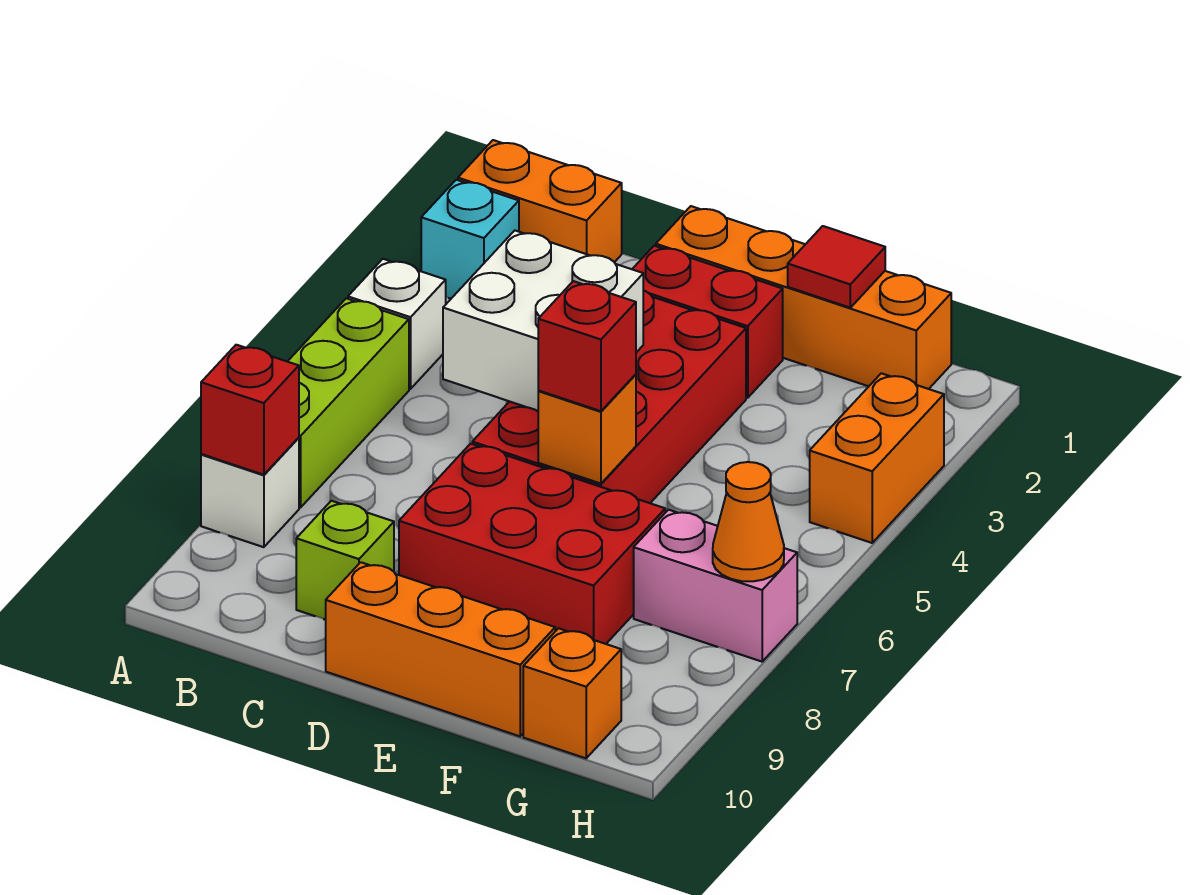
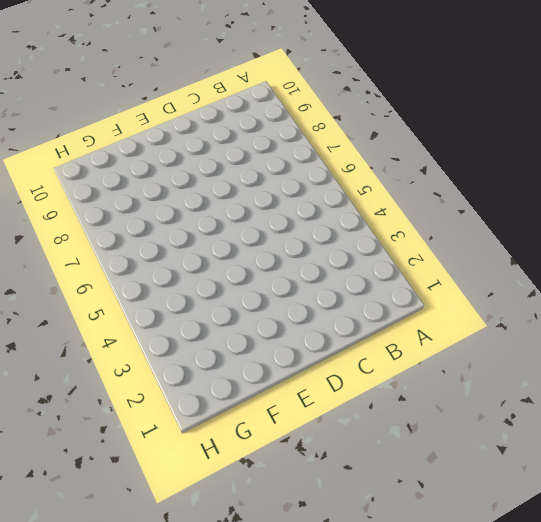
none -> orange 1x2 brick [458,140,622,262]
none -> cyan 1x1 brick [421,180,519,299]
none -> white 1x1 brick [348,259,446,389]

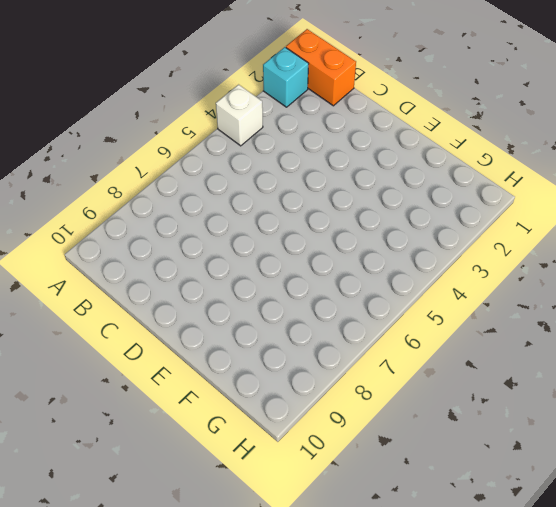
none -> lime 1x3 brick [287,298,409,508]
none -> white 1x1 brick [201,438,299,547]
none -> lime 1x1 brick [296,501,394,620]

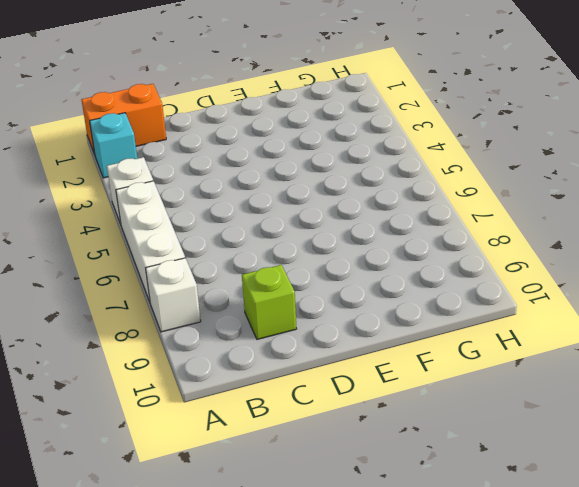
white 1x3 brick [116,181,185,302] -> lime 1x3 brick [287,298,409,508]
none -> orange 1x4 brick [656,206,951,389]
none -> red 1x2 brick [632,246,783,398]
none -> red 2x4 brick [472,290,746,503]

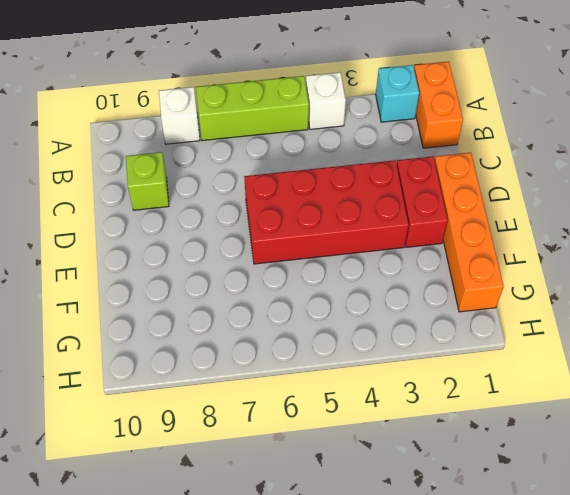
none -> red 2x3 brick [399,444,665,644]
none -> orange 1x3 brick [326,562,555,736]
none -> pink 1x2 brick [634,510,797,662]

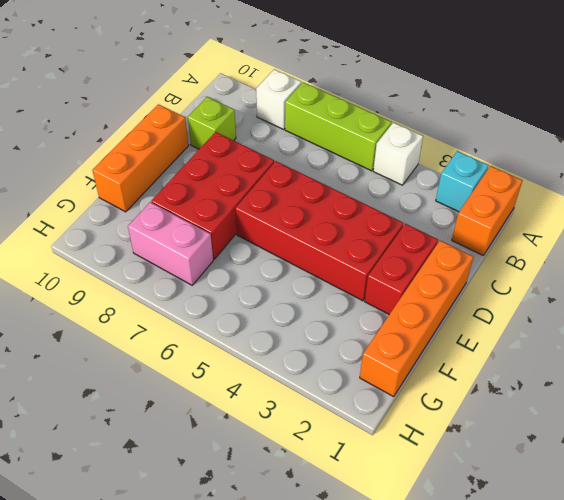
pink 1x2 brick [128,202,213,285] -> pink 1x2 brick turned to [634,510,797,662]
none -> orange 1x1 brick [523,628,621,758]
none -> orange 1x2 brick [810,373,944,543]
none -> red 1x1 brick [201,345,299,475]

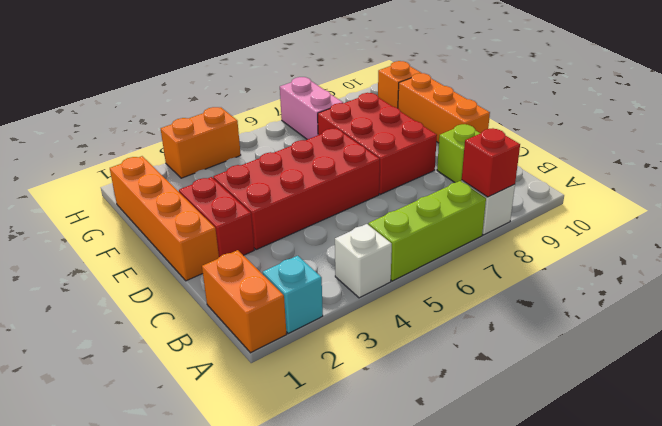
none -> white 2x2 brick [443,231,643,411]
none -> orange 1x1 brick [538,374,636,484]
none -> red 1x1 tile [788,226,885,308]

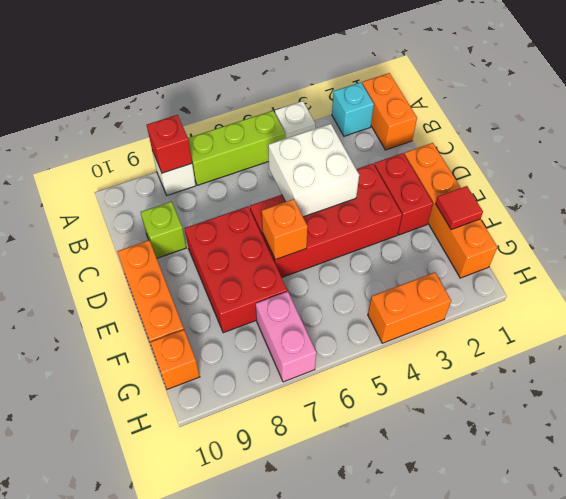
none -> orange 1x1 cone [713,462,784,581]
none -> red 1x1 brick [538,281,636,411]

